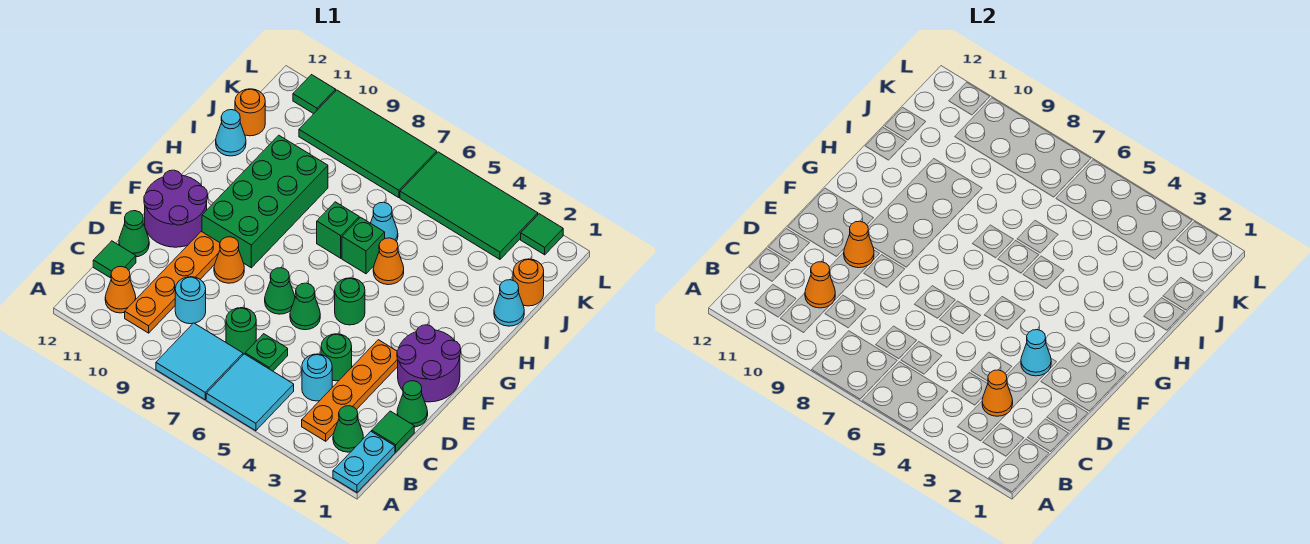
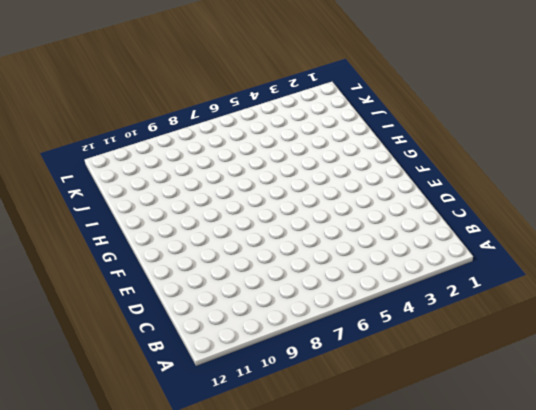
none -> cyan 1x2 plate [333,431,395,492]
none -> cyan 2x2 tile [206,354,294,431]
none -> cyan 2x2 tile [156,323,243,400]
none -> green 1x1 cone [333,406,363,452]

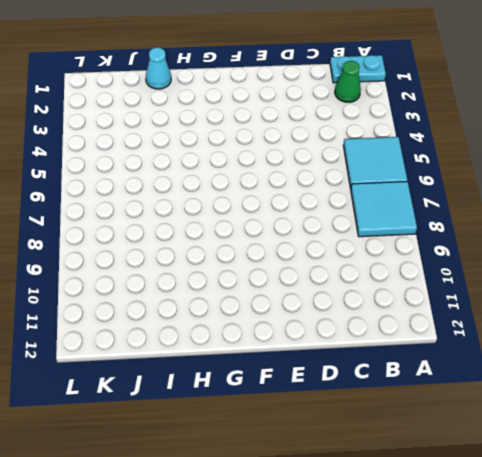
none -> orange 1x4 plate [302,340,398,441]
none -> orange 1x4 plate [125,232,220,333]
none -> orange 1x1 cone [105,267,136,313]
none -> green 1x1 tile [372,411,414,452]

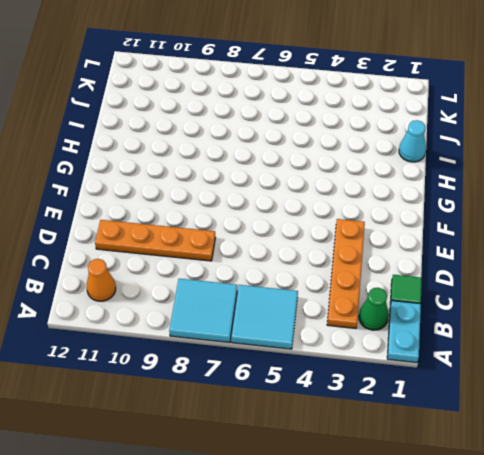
orange 1x4 plate [95,220,215,261] -> orange 1x4 plate turned to [125,232,220,333]
none -> cyan 1x1 round brick [302,354,332,401]
none -> green 1x1 plate [245,334,288,371]
none -> green 1x1 round brick [226,308,256,354]
none -> cyan 1x1 round brick [175,277,206,324]

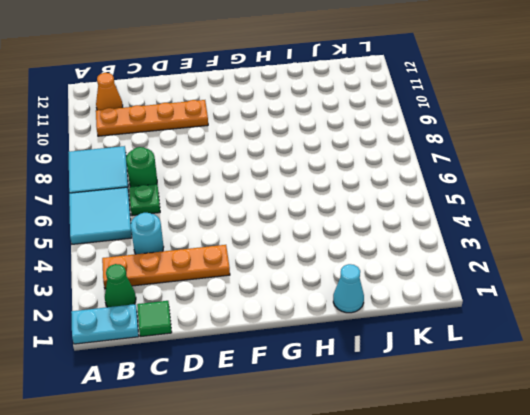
none -> cyan 1x1 round brick [175,277,206,324]
none -> green 1x1 tile [93,241,136,278]
none -> green 1x1 cone [397,381,428,427]
none -> green 1x1 round brick [321,334,352,381]

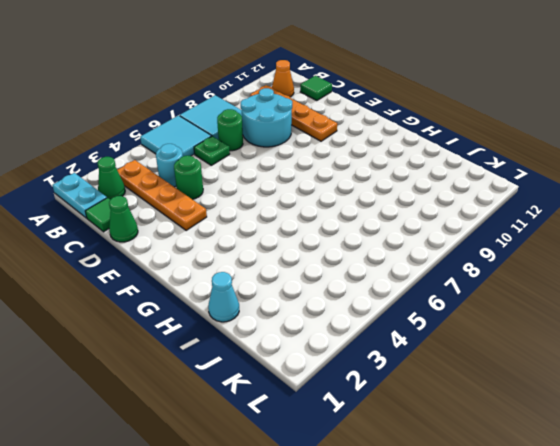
cyan 2x2 round brick [241,88,292,147] -> cyan 1x1 round brick [175,277,206,324]
none -> green 1x1 cone [119,211,149,257]
none -> purple 2x2 round brick [397,325,461,402]
none -> green 1x1 cone [290,283,320,330]
none -> green 1x1 cone [265,268,295,314]

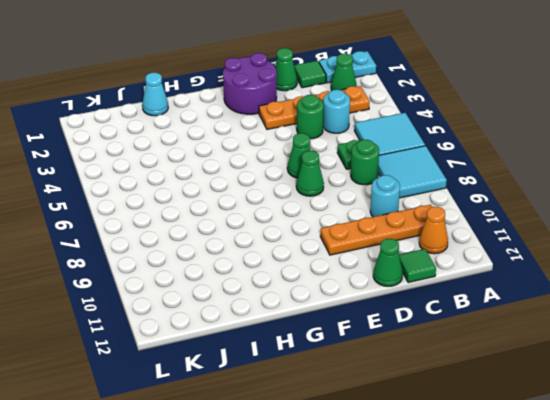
none -> orange 1x1 cone [214,237,244,283]
none -> purple 2x2 round brick [144,170,208,247]
none -> green 1x1 round brick [335,278,365,325]
none -> green 2x4 brick [202,135,328,268]

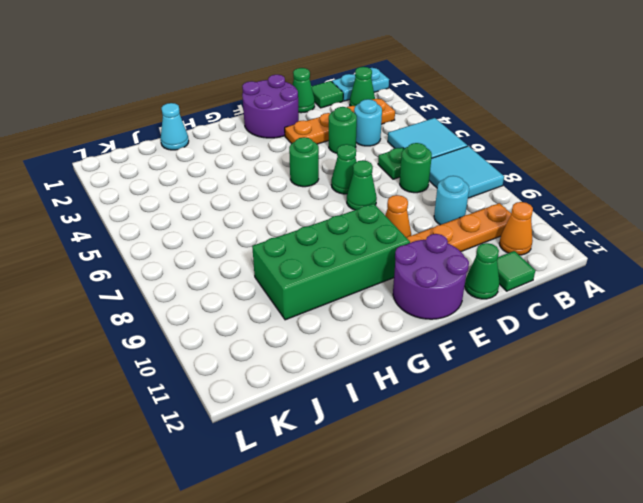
none -> orange 1x1 cone [373,238,404,285]
none -> green 1x1 brick [342,217,385,274]
none -> green 1x1 brick [317,202,359,258]
none -> cyan 1x1 cone [371,202,398,242]

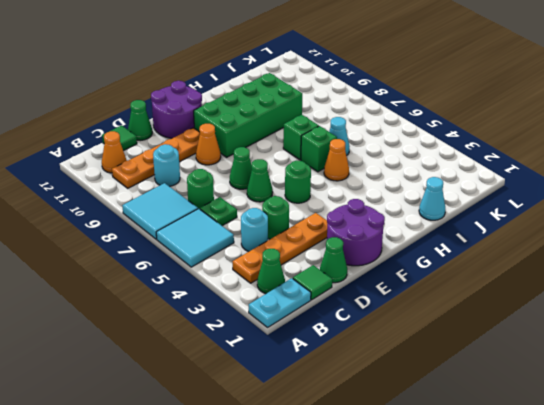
none -> cyan 1x1 cone [216,110,246,156]
none -> orange 1x1 round brick [513,259,544,306]
none -> orange 1x1 round brick [235,89,265,136]
none -> green 2x4 tile [400,152,538,259]

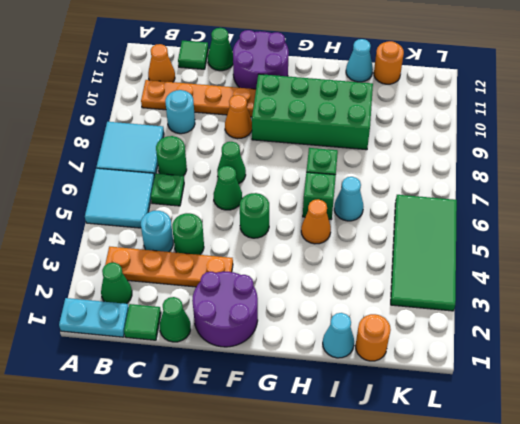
none -> green 2x4 tile [299,90,437,198]
none -> green 1x1 tile [521,214,563,255]
none -> green 1x1 tile [293,75,336,114]
none -> orange 1x1 cone [982,370,1013,416]

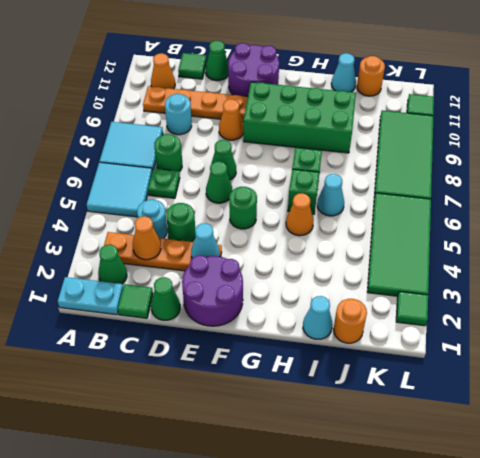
none -> orange 1x1 cone [805,262,835,308]
none -> orange 1x1 cone [844,221,874,268]

